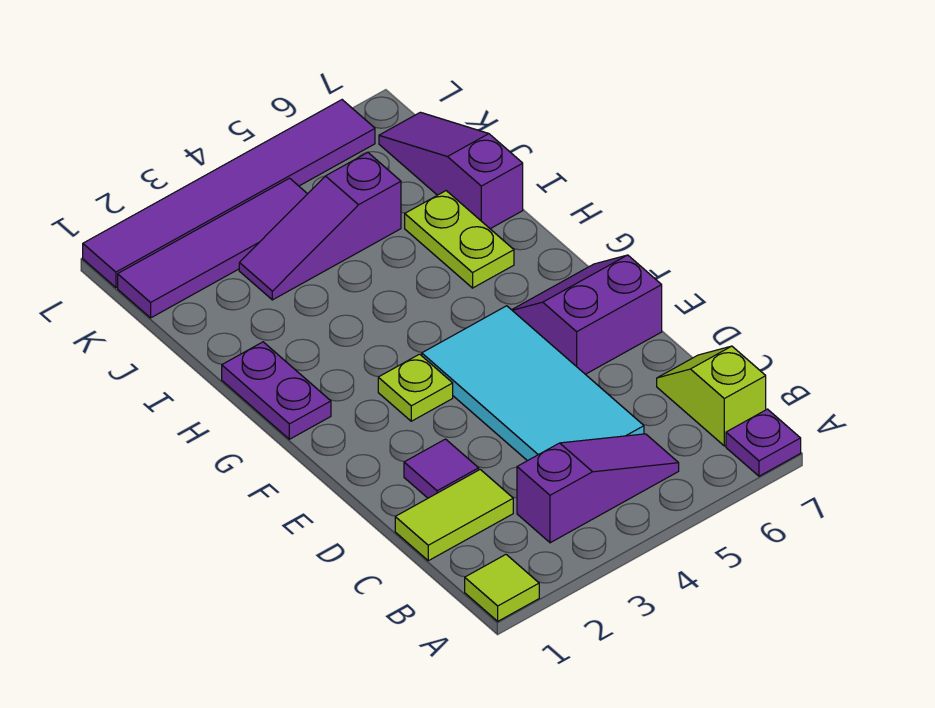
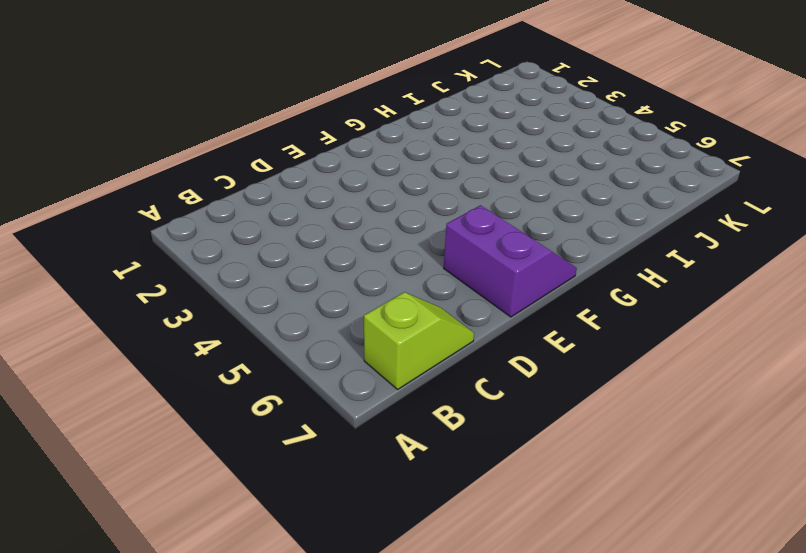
none -> lime 1x1 tile [465,555,539,621]
none -> purple 1x1 plate [726,409,801,476]
none -> purple 1x3 slope [517,434,679,543]

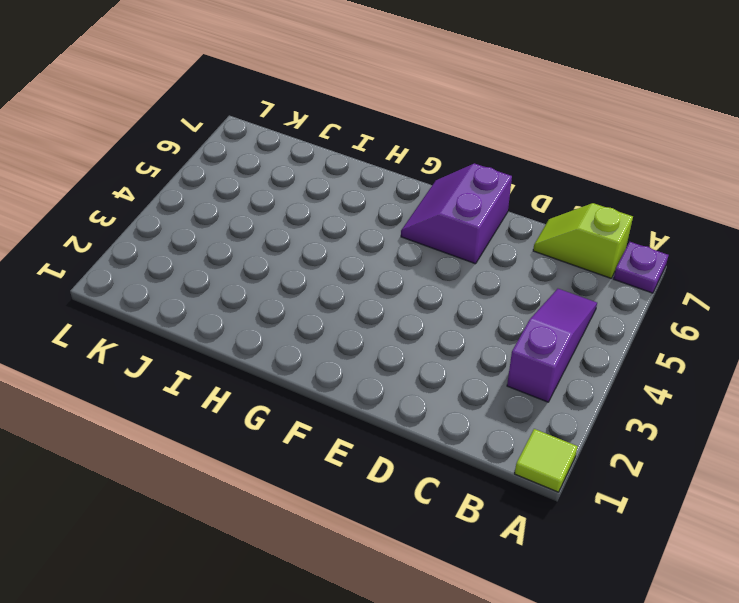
none -> lime 1x2 tile [395,470,513,561]
none -> cyan 2x4 tile [422,306,644,461]
none -> purple 1x1 tile [404,439,479,498]

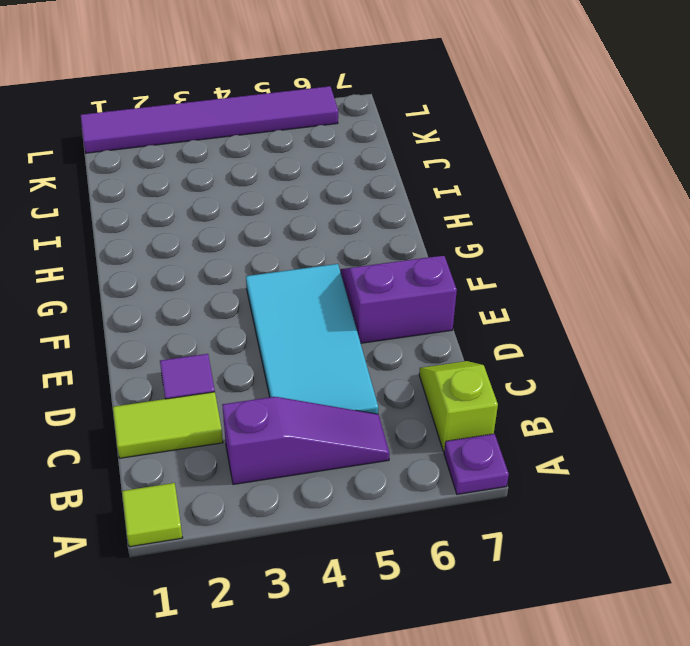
none -> lime 1x1 plate [378,354,453,421]
none -> purple 1x2 plate [222,342,331,439]
none -> lime 1x2 plate [405,191,514,288]

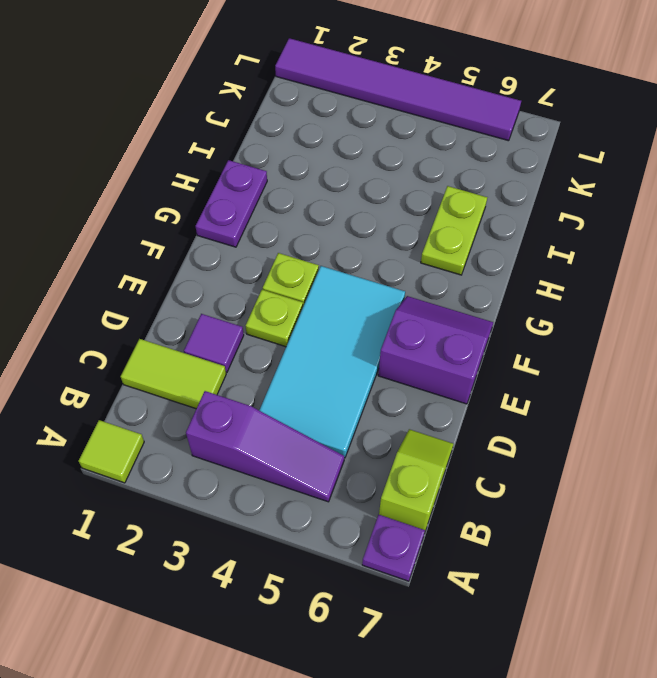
lime 1x1 plate [246,290,303,347] -> none
none -> purple 1x3 slope [379,112,523,229]
none -> purple 1x3 slope [239,152,401,300]
none -> purple 1x4 tile [118,178,307,318]

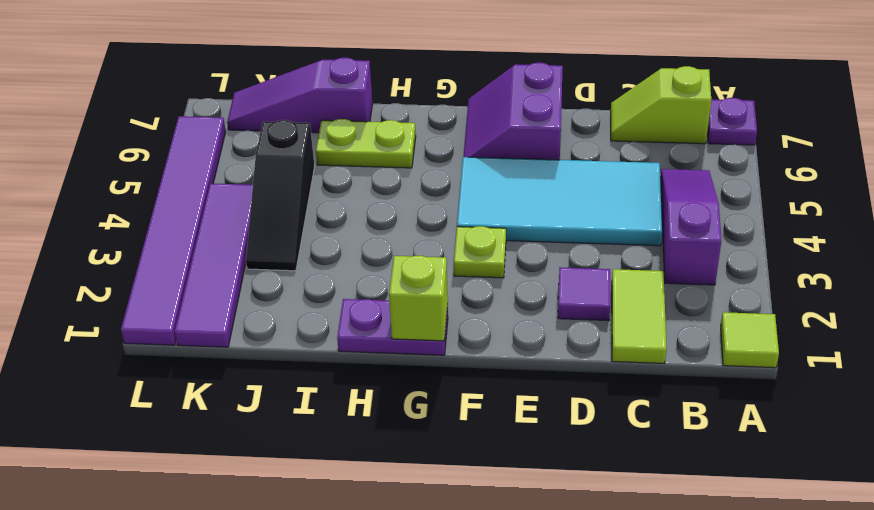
lime 1x1 brick [389,256,448,341] -> none
black 1x3 slope [246,120,315,271] -> purple 1x3 slope [239,152,401,300]

